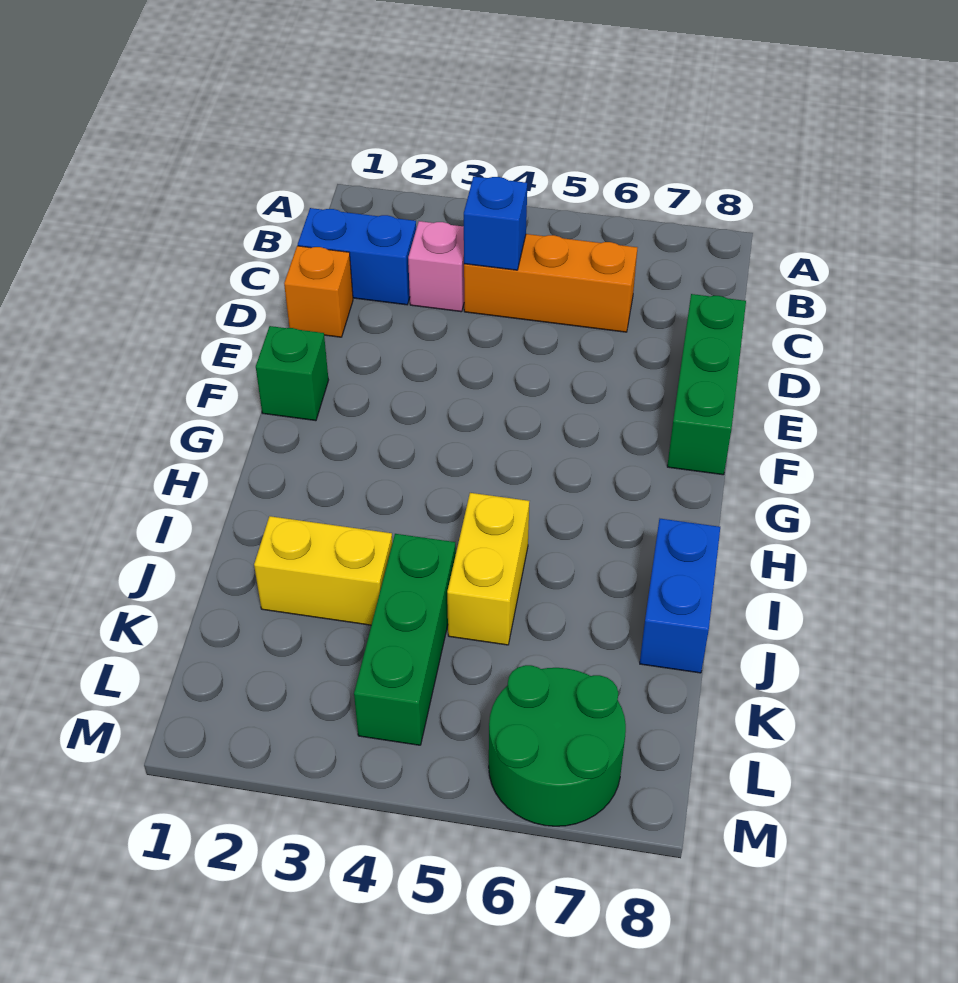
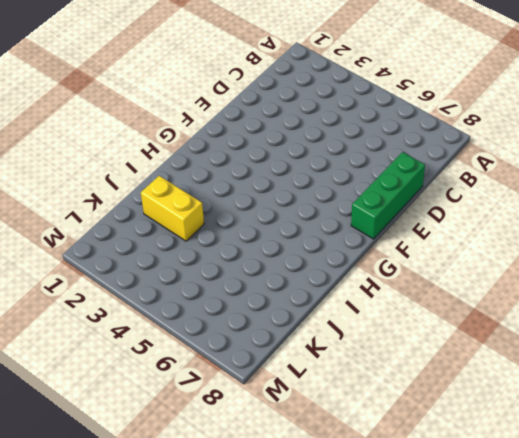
none -> blue 1x2 brick [298,208,416,305]
none -> pink 1x1 brick [408,221,464,312]
none -> orange 1x3 brick [464,234,637,332]

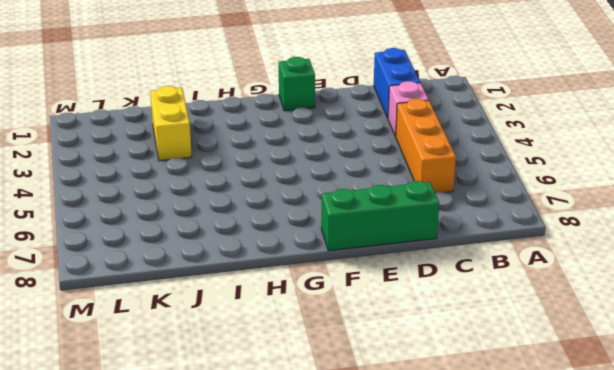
none -> orange 1x1 brick [284,246,353,337]
none -> yellow 1x2 brick [447,493,529,645]
none -> blue 1x2 brick [640,519,720,673]

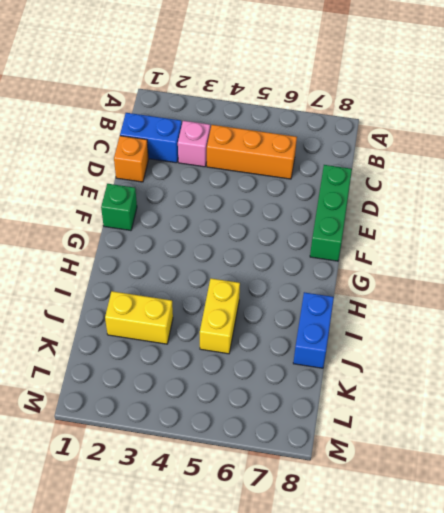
none -> green 1x3 brick [354,534,456,745]
none -> green 2x2 round brick [489,665,626,826]
none -> blue 1x1 brick [464,177,527,270]

